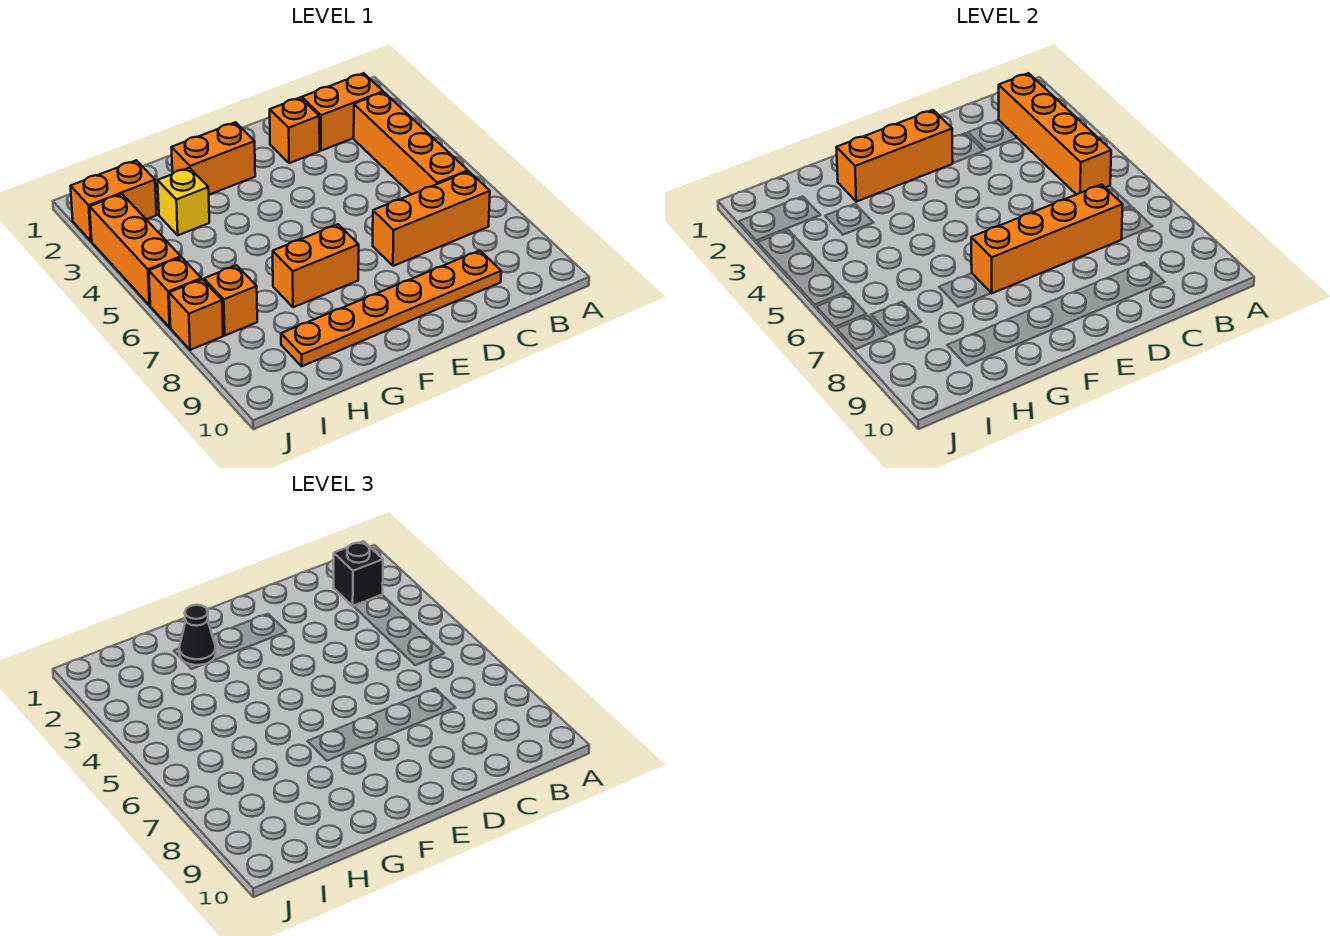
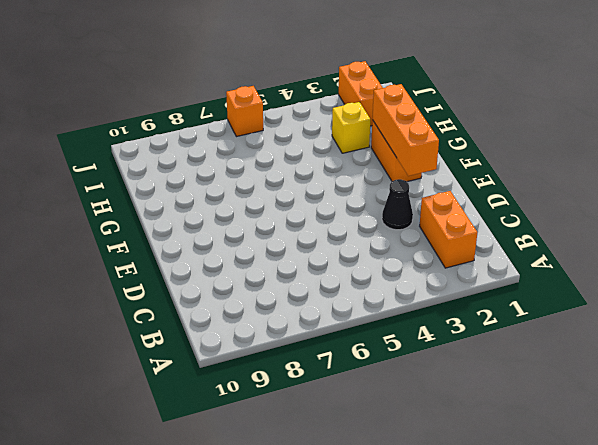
black 1x1 cone [382,179,413,230] -> black 1x1 cone moved to [179,605,216,665]
none -> orange 1x4 brick [354,92,468,195]
none -> orange 1x3 brick [373,171,490,266]
none -> orange 1x6 plate [281,250,501,366]

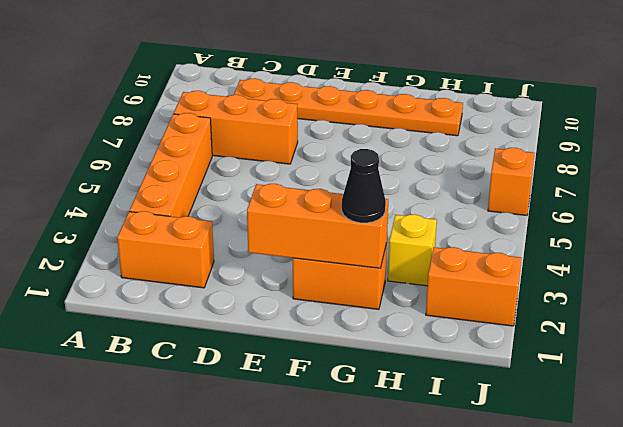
none -> orange 1x1 brick [270,98,320,163]
none -> orange 1x2 brick [273,224,359,307]
none -> orange 1x1 brick [204,265,257,335]

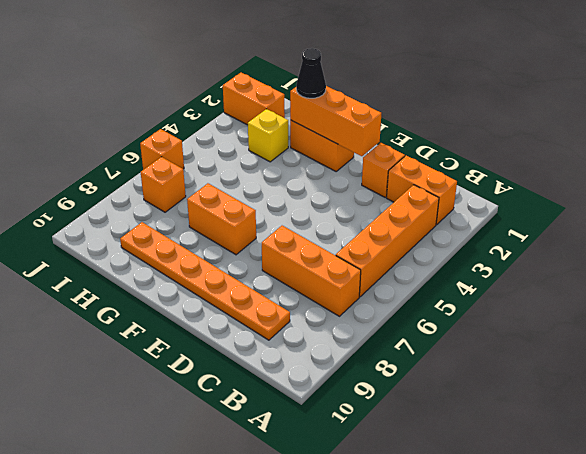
none -> orange 1x3 brick [90,194,181,305]
none -> orange 1x1 brick [169,279,223,350]
none -> orange 1x4 brick [999,73,1111,195]

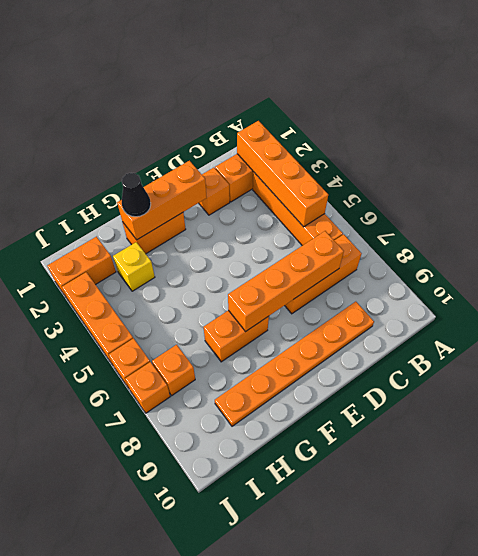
none -> black 1x1 brick [334,541,383,606]

